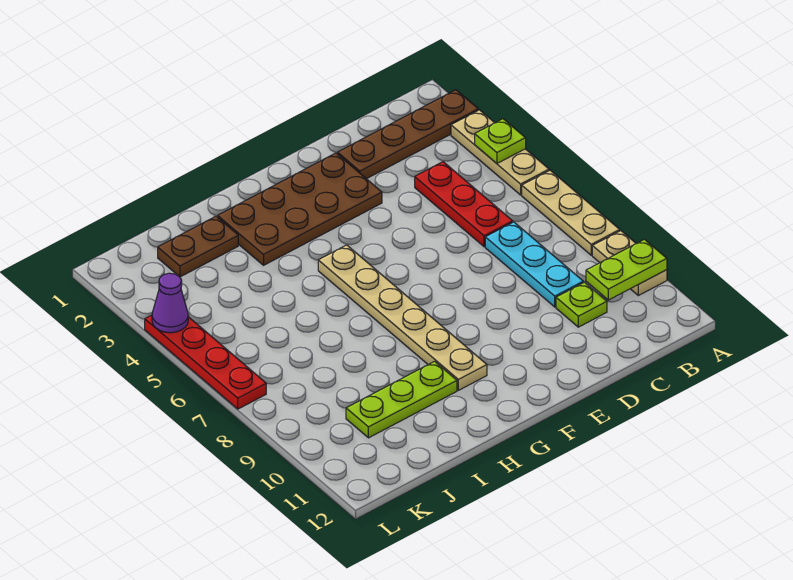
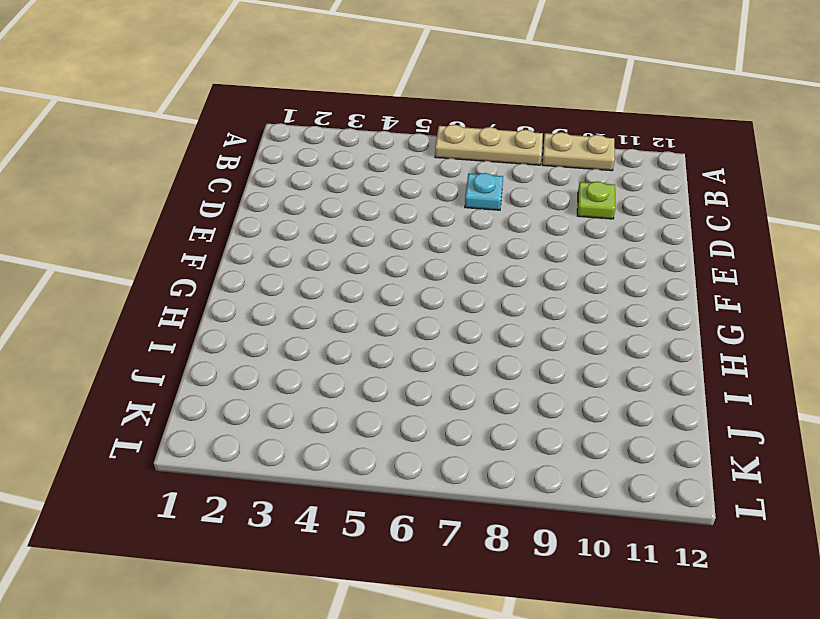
cyan 1x1 plate [465,173,503,210] -> cyan 1x3 plate [485,222,583,307]
none -> brown 1x4 plate [337,90,478,179]
none -> tan 1x3 plate [451,110,549,195]
none -> red 1x3 plate [415,162,513,247]

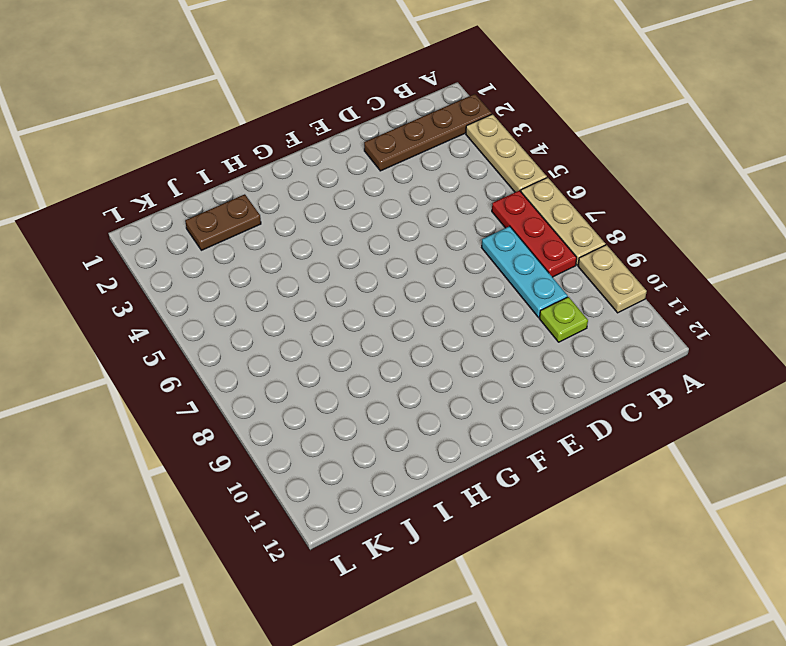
red 1x3 plate [492,191,577,277] -> red 1x3 plate moved to [415,162,513,247]
none -> brown 2x4 plate [218,153,382,265]
none -> tan 1x6 plate [318,245,487,390]
none -> lime 1x3 plate [346,361,457,438]

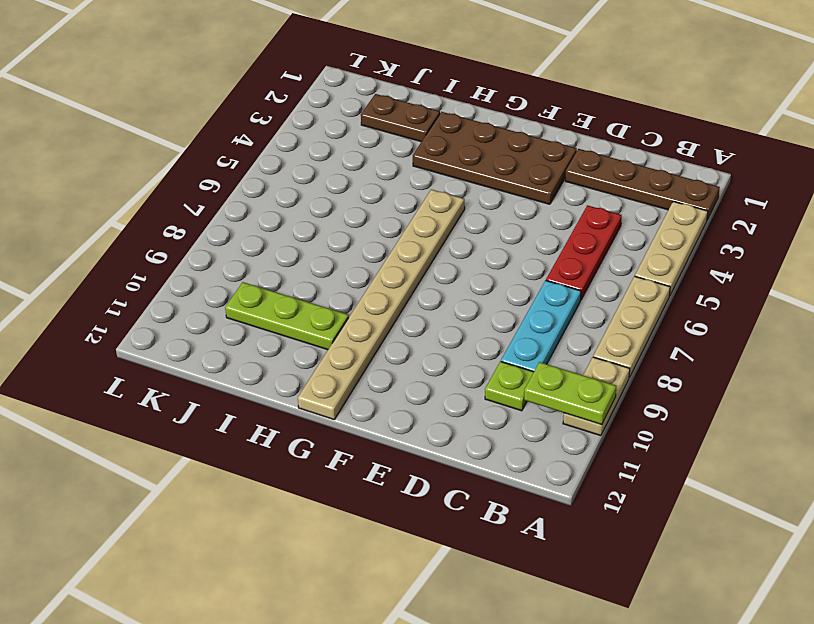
tan 1x8 plate [298,189,465,420] -> tan 1x6 plate [318,245,487,390]
none -> red 1x4 plate [145,315,266,409]
none -> lime 1x1 plate [475,119,526,163]
none -> purple 1x1 cone [152,273,188,333]

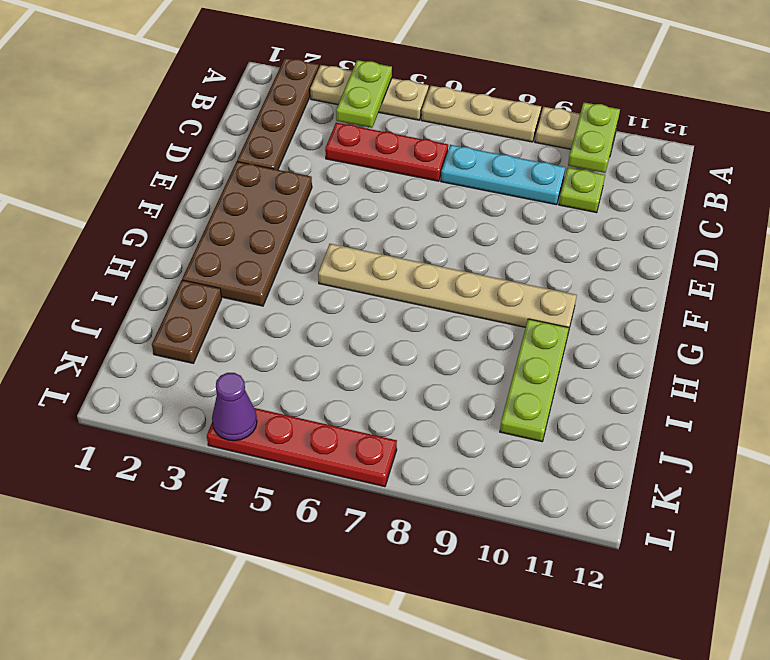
lime 1x2 plate [336,60,392,128] -> lime 1x1 plate [475,119,526,163]

